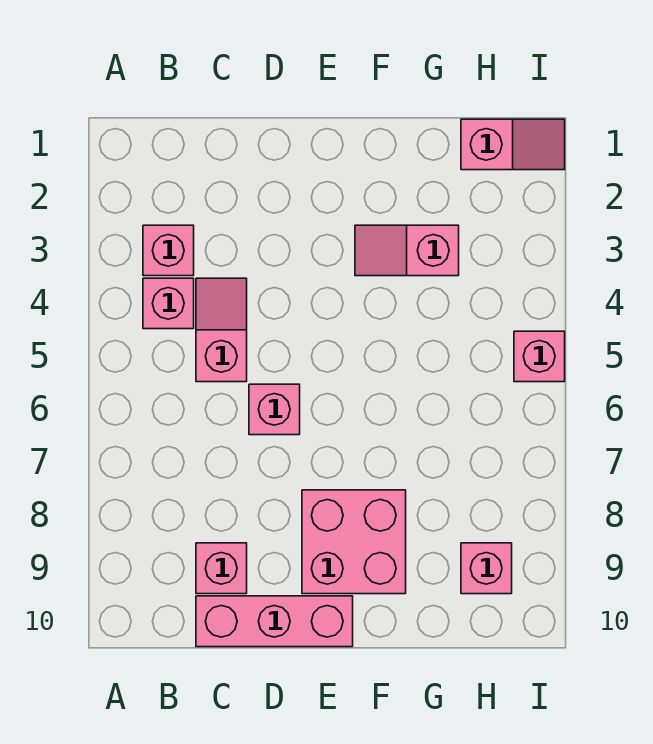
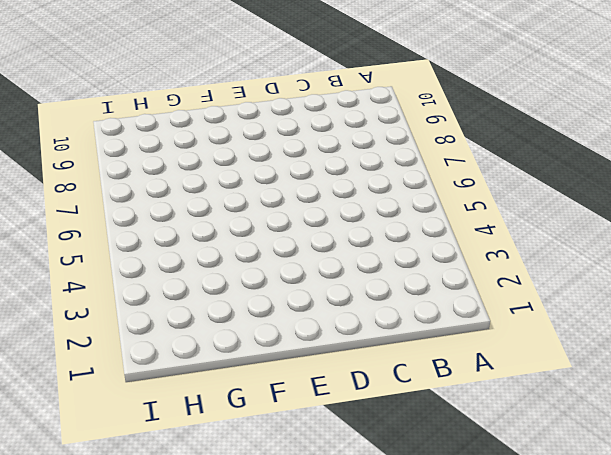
none -> pink 1x1 brick [143,225,194,276]
none -> pink 1x1 brick [143,278,194,329]

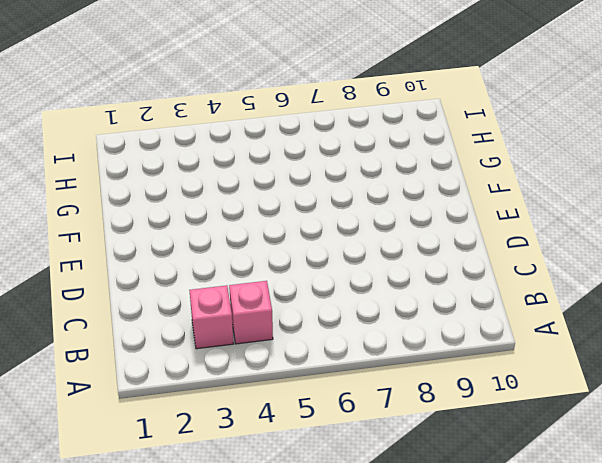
none -> pink 1x2 slope [196,278,247,382]
none -> pink 1x1 brick [196,543,247,594]

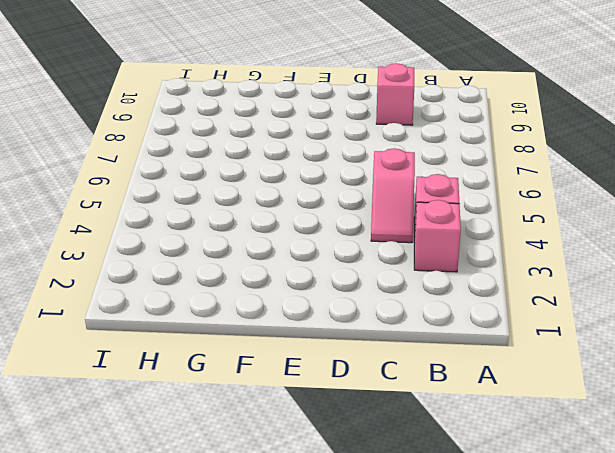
none -> pink 1x3 brick [196,596,353,647]
none -> pink 1x1 brick [249,384,300,435]

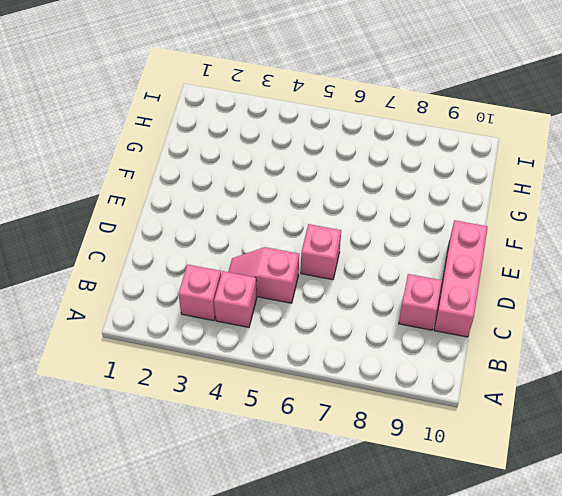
none -> pink 2x2 brick [302,490,406,594]
none -> pink 1x2 slope [355,225,459,276]

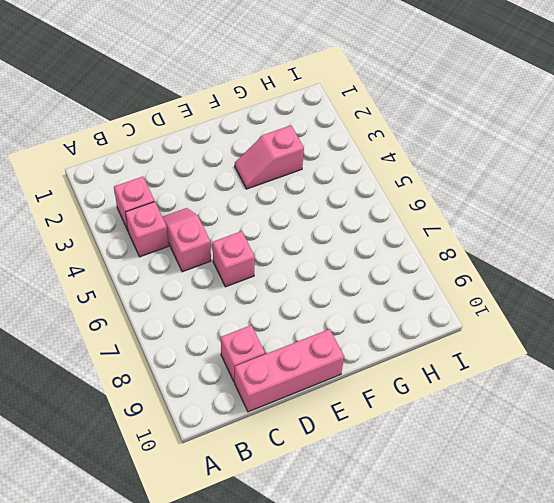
none -> pink 2x2 brick [302,490,406,594]
none -> pink 1x2 slope [461,119,565,170]

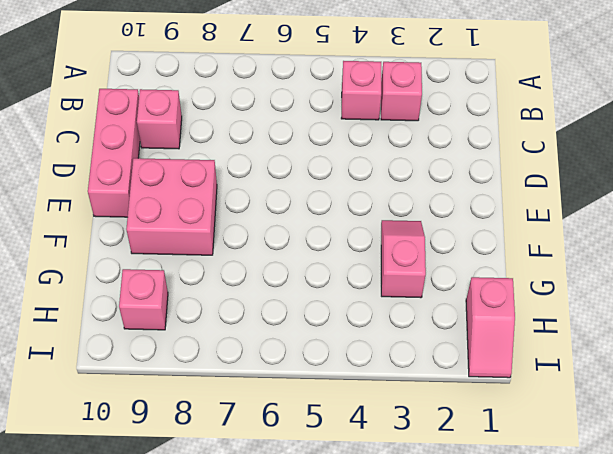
none -> pink 1x2 slope [196,278,247,382]
none -> pink 1x1 brick [249,384,300,435]

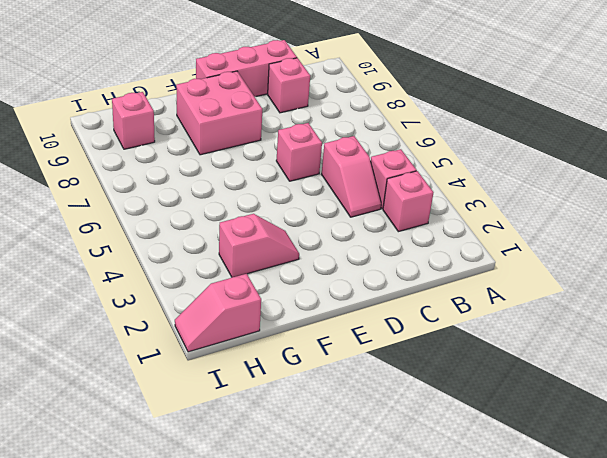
none -> pink 1x1 brick [514,331,565,382]

